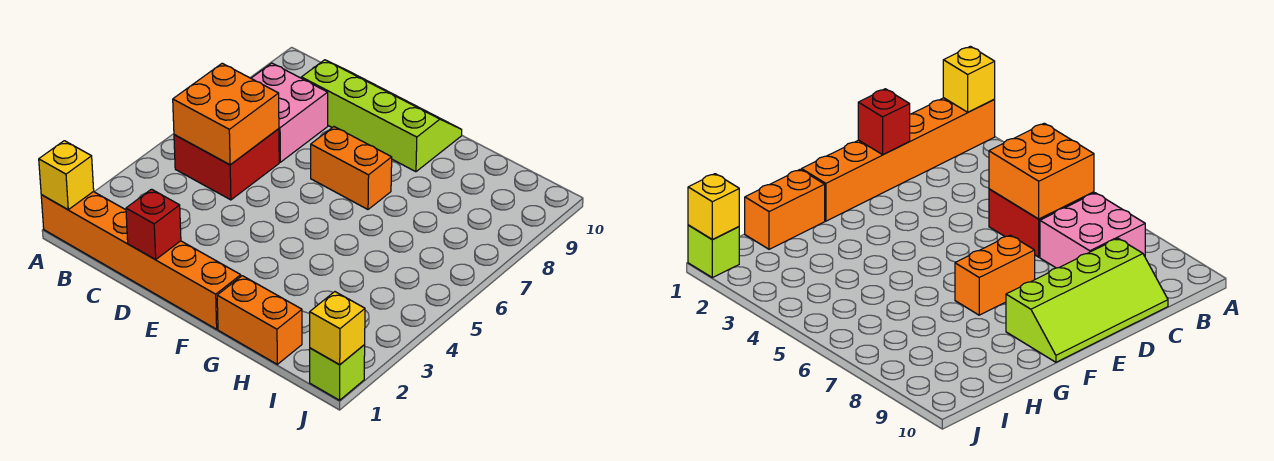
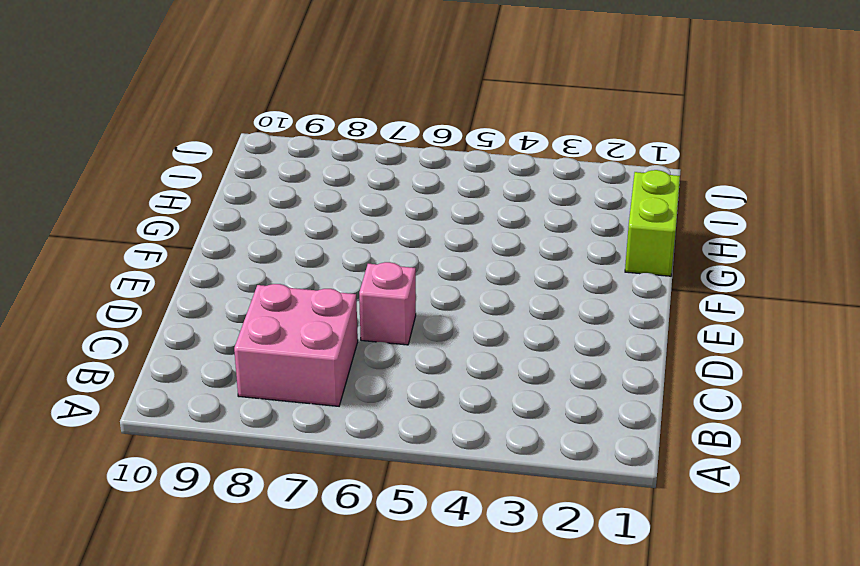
pink 1x1 brick [359,262,416,345] -> none
lime 1x2 brick [625,170,680,276] -> orange 1x2 brick [217,276,302,364]
none -> orange 1x6 brick [41,192,241,329]
none -> red 2x2 brick [174,129,279,200]

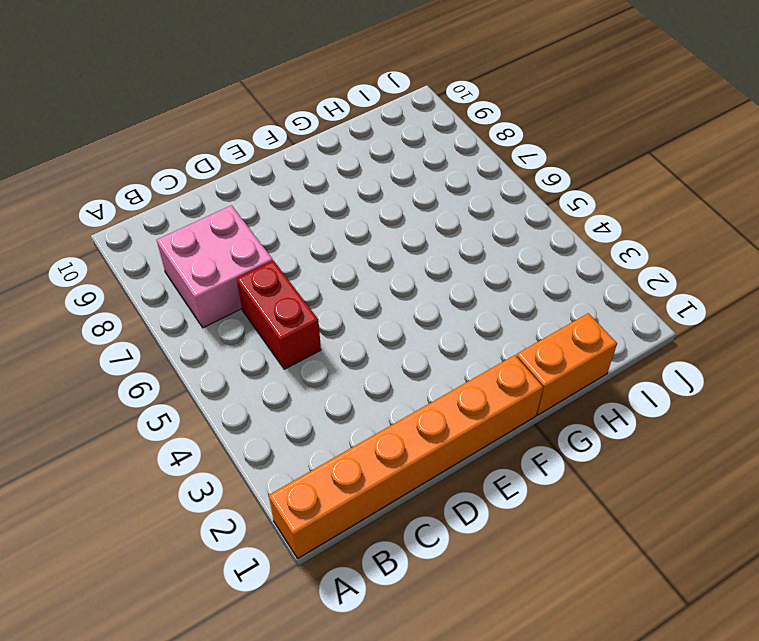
red 1x2 brick [237,261,321,369] -> red 2x2 brick [174,129,279,200]
none -> lime 2x4 slope [301,60,462,172]
none -> orange 1x2 brick [311,127,392,209]

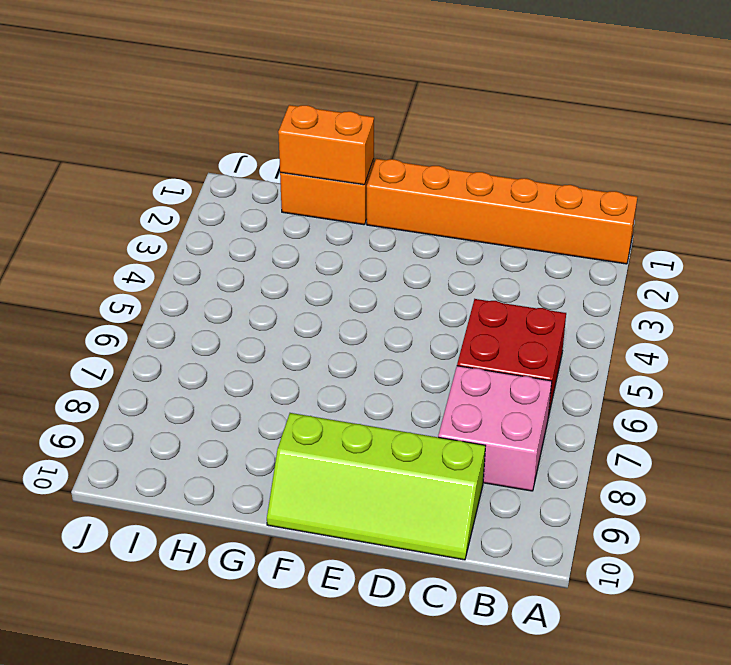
orange 1x2 brick [278,105,374,185] -> orange 1x2 brick moved to [311,127,392,209]
none -> lime 1x1 brick [310,345,365,400]
none -> yellow 1x1 brick [39,141,94,210]

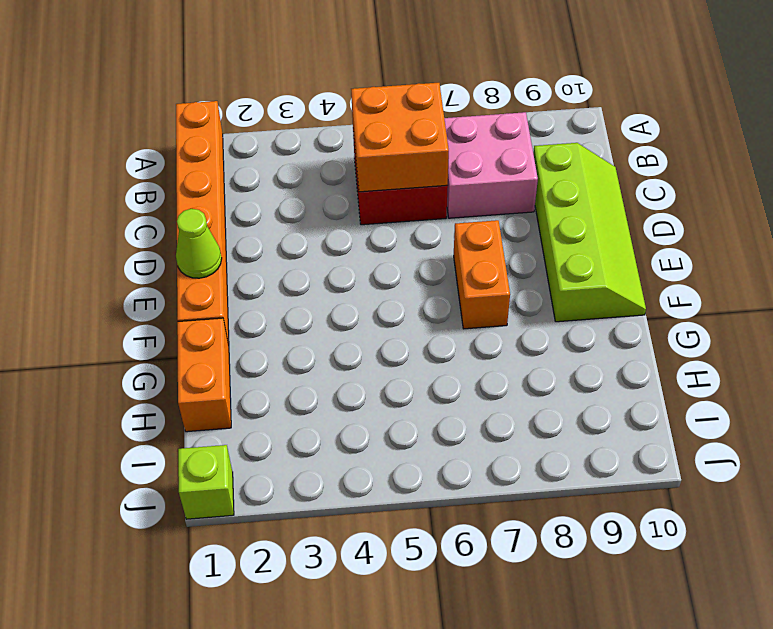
lime 1x1 cone [176,209,222,278] -> none
none -> yellow 1x1 brick [39,141,94,210]
none -> red 1x1 brick [126,189,181,260]

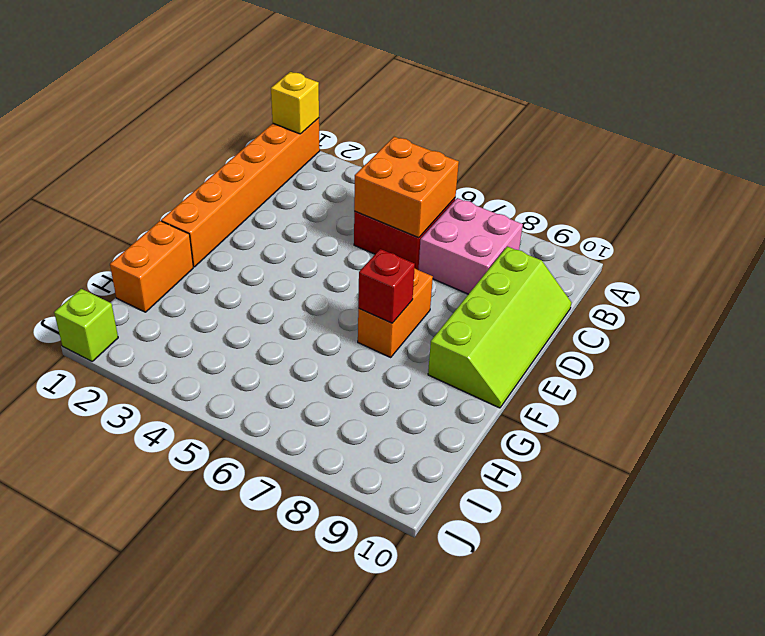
red 1x1 brick [358,249,415,323] -> red 1x1 brick moved to [126,189,181,260]
none -> yellow 1x1 brick [310,292,365,365]

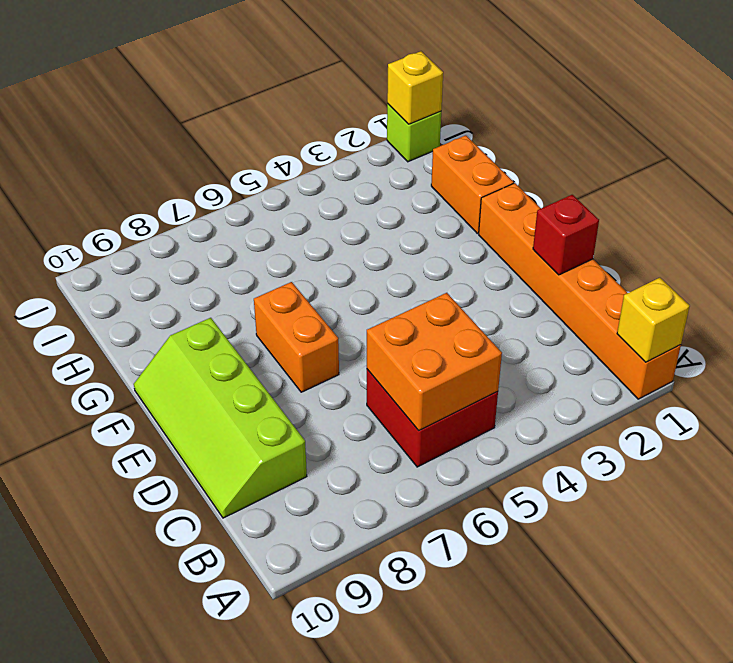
none -> pink 2x2 brick [251,63,328,162]

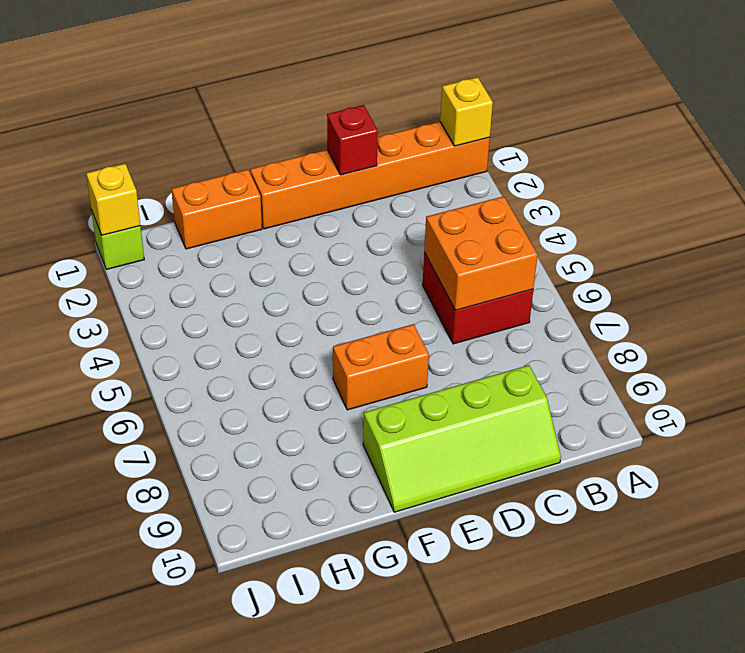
none -> pink 2x2 brick [251,63,328,162]

